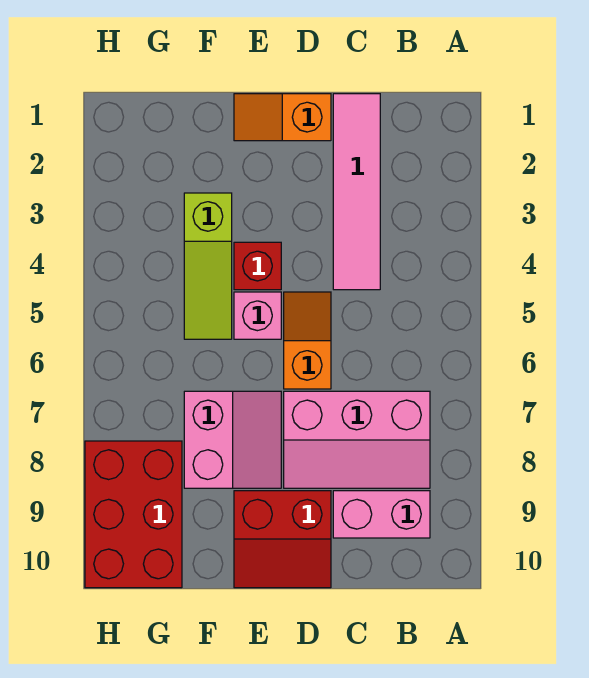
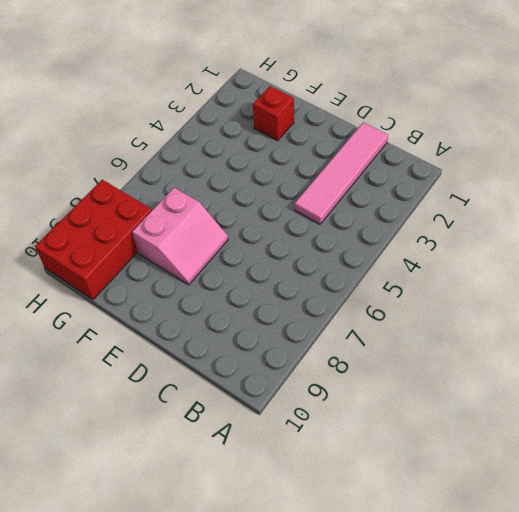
red 1x1 brick [253,86,294,141] -> red 1x1 brick moved to [234,242,281,290]
none -> pink 2x3 slope [284,391,430,488]
none -> pink 1x2 brick [333,491,430,538]

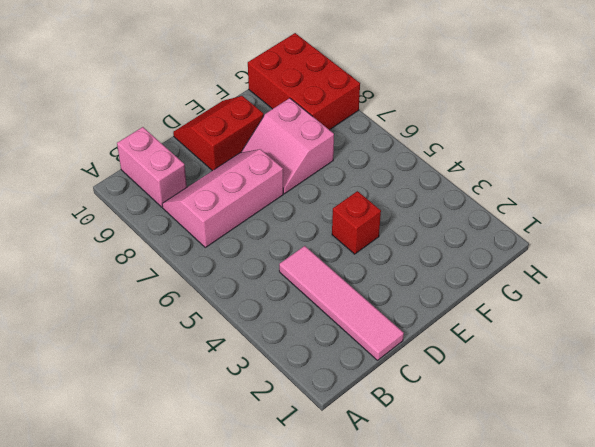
pink 1x2 brick [117,127,187,207] -> pink 1x2 brick turned to [333,491,430,538]
none -> orange 1x2 slope [234,94,331,141]
none -> orange 1x2 slope [284,292,331,389]

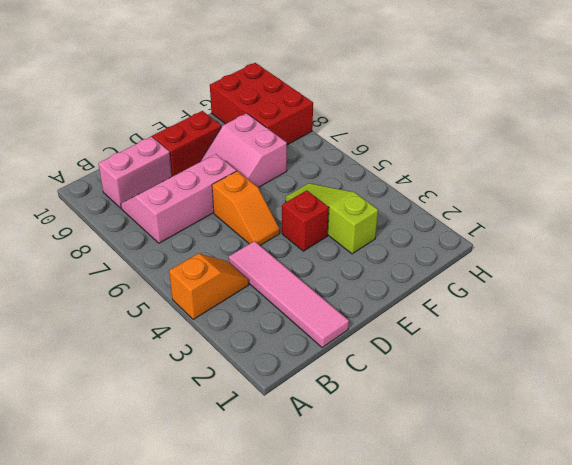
orange 1x2 slope [169,253,249,320] -> orange 1x2 slope moved to [234,94,331,141]
none -> pink 1x1 brick [234,292,281,339]

